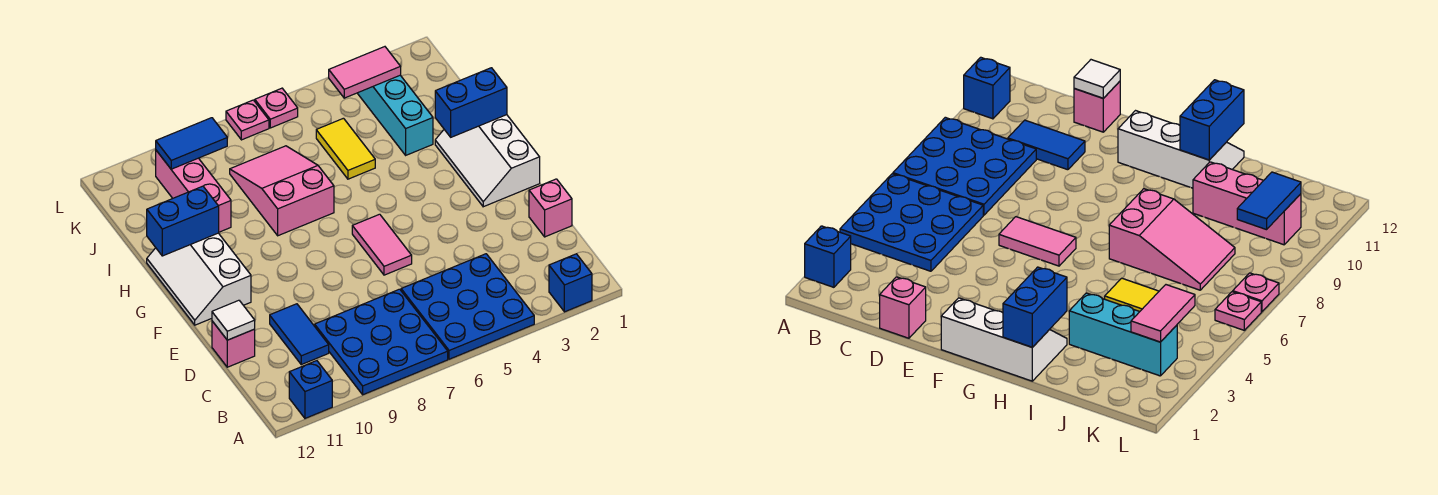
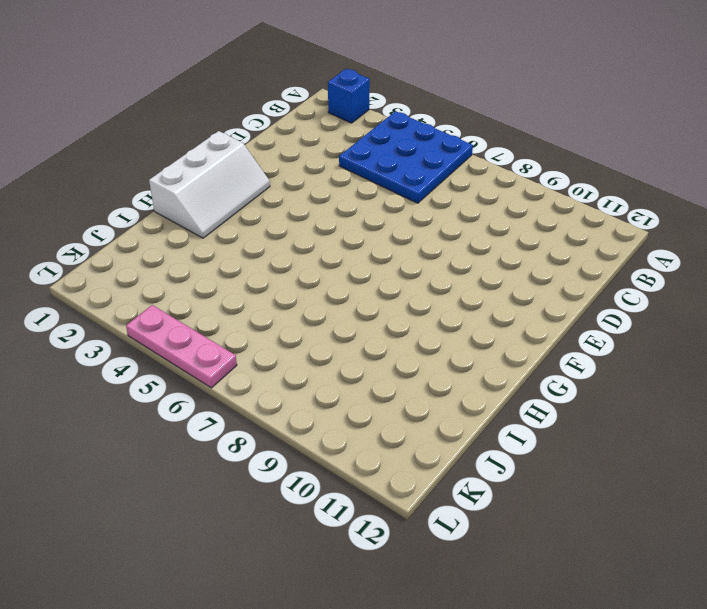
pink 1x3 plate [126,305,237,388] -> pink 1x1 plate [255,88,298,128]
none -> blue 3x3 plate [315,289,448,395]
none -> blue 1x1 brick [289,361,332,418]
none -> blue 1x2 tile [270,304,329,365]

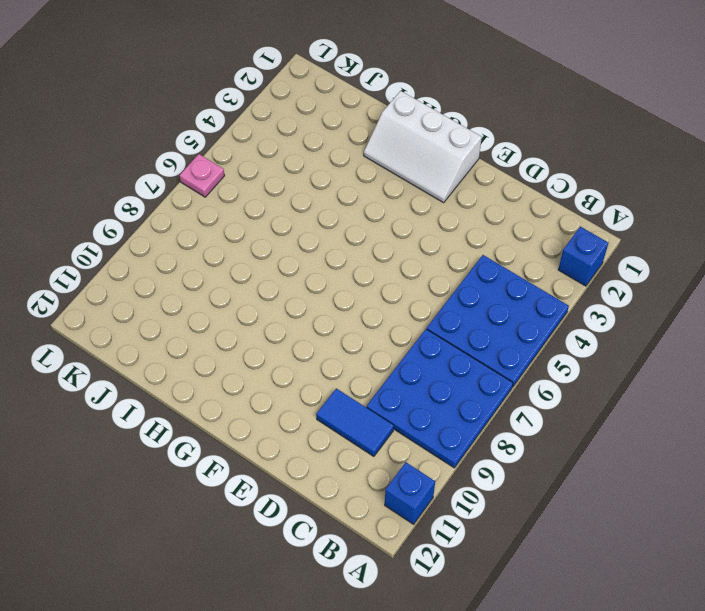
none -> pink 1x1 brick [529,179,572,237]
none -> pink 1x1 brick [212,321,255,367]
none -> pink 1x2 tile [352,214,412,275]

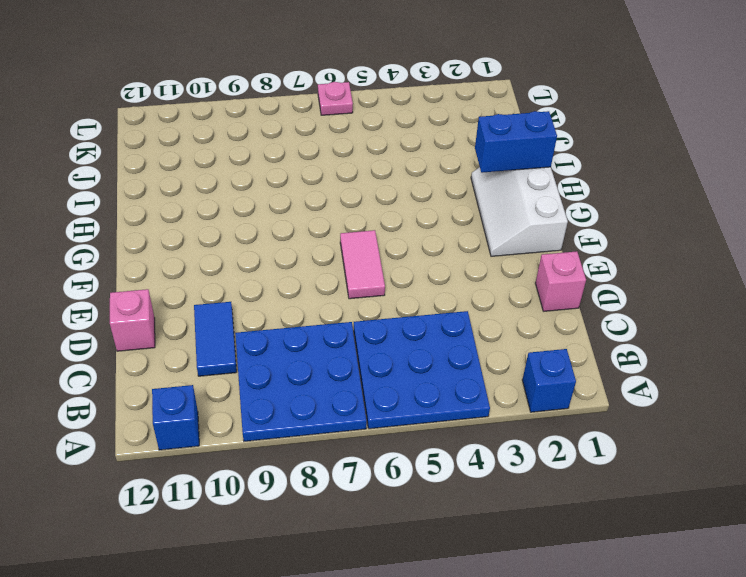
none -> white 2x3 slope [147,233,251,325]
none -> pink 2x3 slope [230,146,334,236]
none -> cyan 1x3 brick [358,75,433,155]

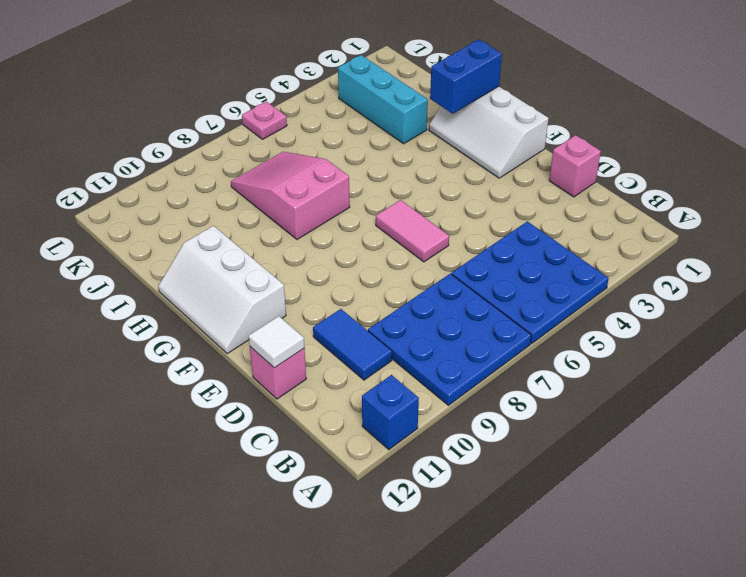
none -> blue 1x1 brick [549,254,592,312]
none -> yellow 1x2 tile [316,118,375,179]
none -> pink 1x3 brick [156,150,231,232]

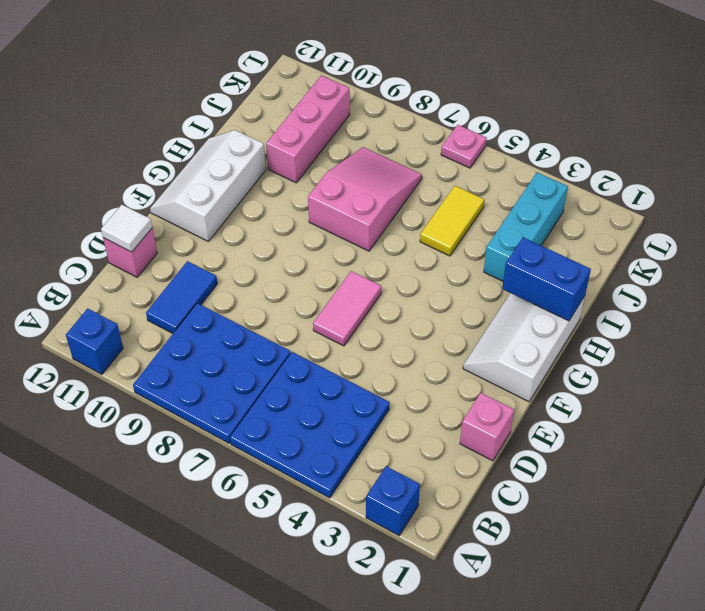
none -> pink 1x1 plate [226,100,269,140]
none -> blue 1x2 brick [147,186,219,256]
none -> pink 1x2 tile [329,47,401,98]

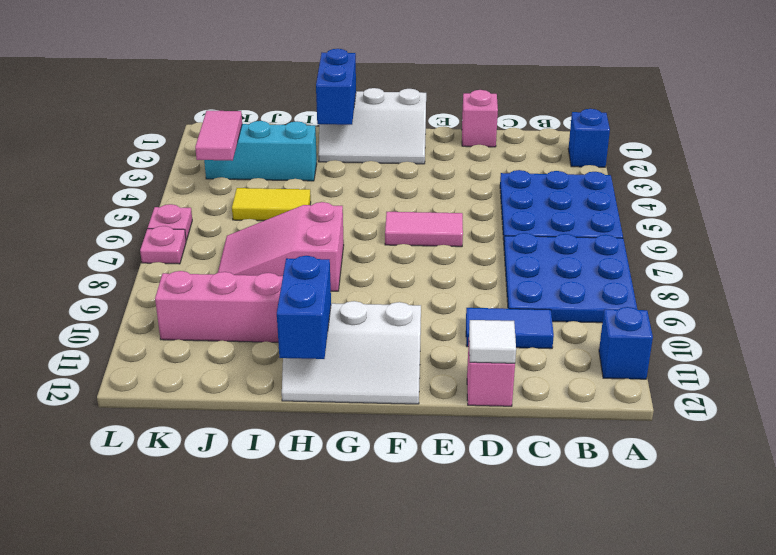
none -> blue 1x2 tile [156,118,227,169]

